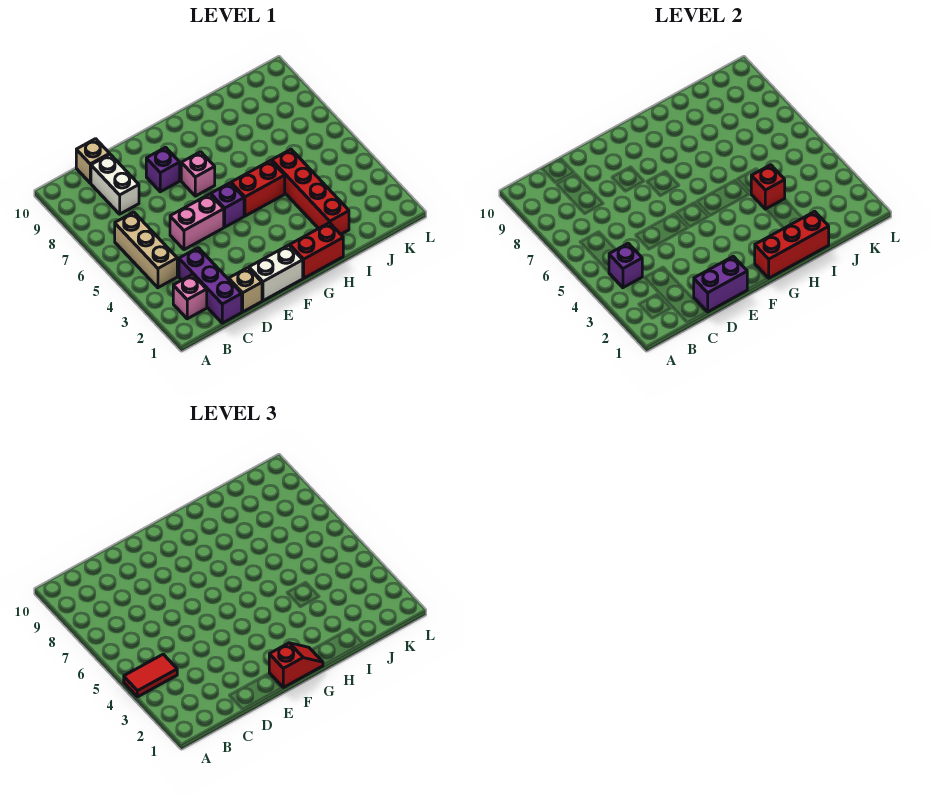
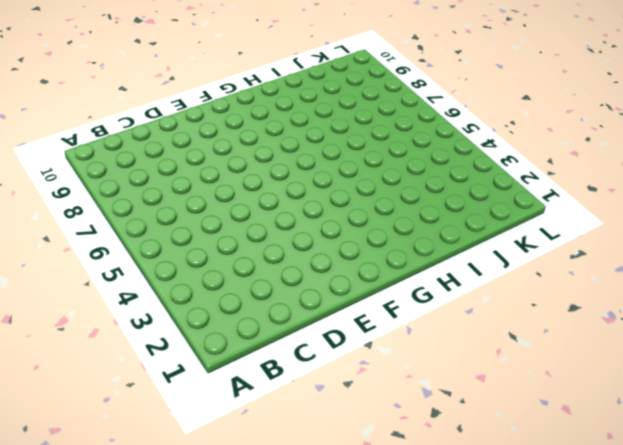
none -> pink 1x1 brick [173,275,207,319]
none -> tan 1x3 brick [115,212,177,288]
none -> purple 1x3 brick [179,248,242,323]

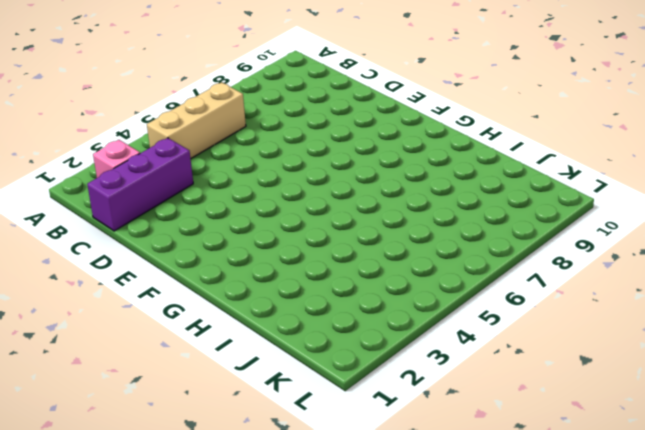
none -> white 1x2 brick [91,154,139,214]
none -> tan 1x1 brick [76,139,110,183]
none -> tan 1x1 brick [229,268,262,312]

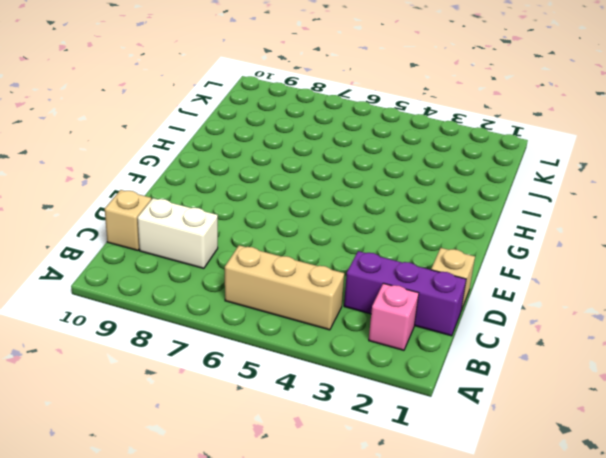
none -> pink 1x2 brick [170,194,224,250]
none -> white 1x2 brick [249,245,303,301]
none -> purple 1x1 brick [146,147,180,192]

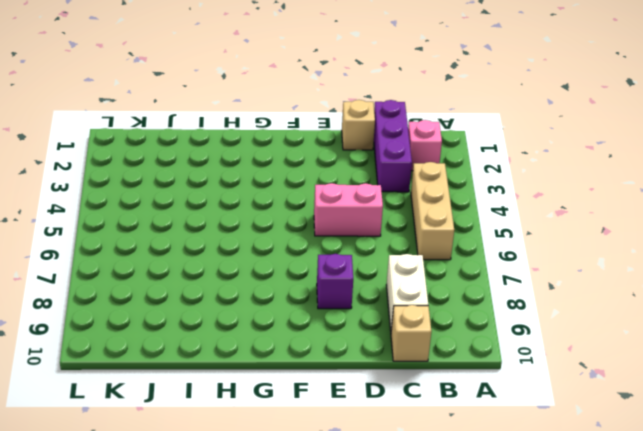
none -> white 1x2 brick [249,245,303,301]
none -> purple 1x1 brick [211,183,244,227]
none -> pink 1x1 brick [181,152,215,196]

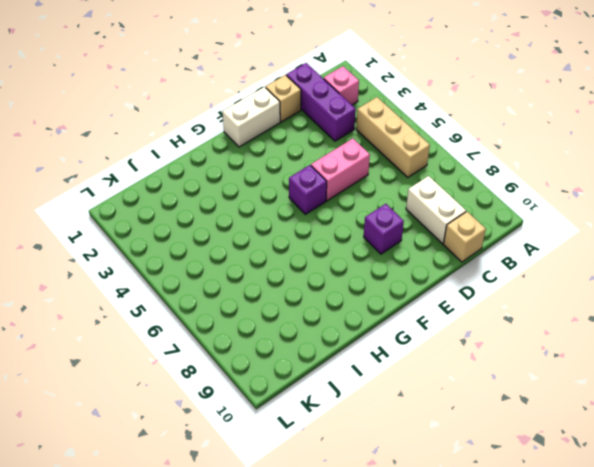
none -> pink 1x1 brick [181,152,215,196]
none -> red 1x2 brick [290,223,343,278]
none -> red 1x2 brick [231,160,285,216]

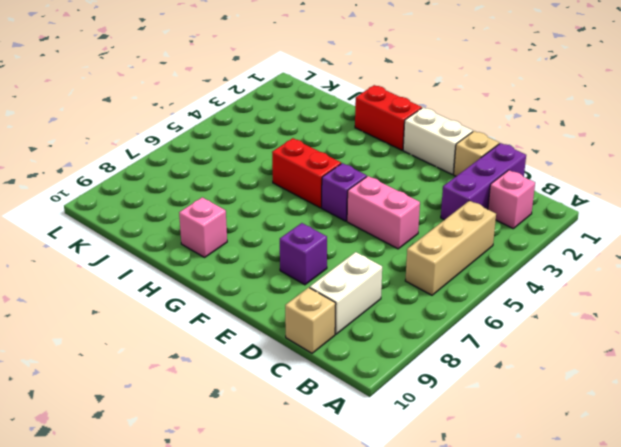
pink 1x1 brick [179,197,227,257] -> pink 1x1 brick moved to [181,152,215,196]
none -> red 1x4 brick [272,149,349,234]
none -> purple 1x1 brick [609,243,642,288]
none -> purple 1x2 brick [694,256,747,312]

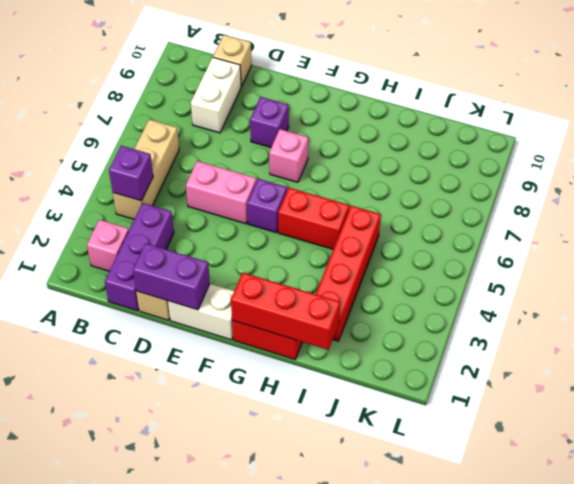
none -> red 1x1 brick [751,165,785,209]
none -> red 1x2 tile [124,654,177,697]
none -> red 1x2 slope [269,643,323,687]

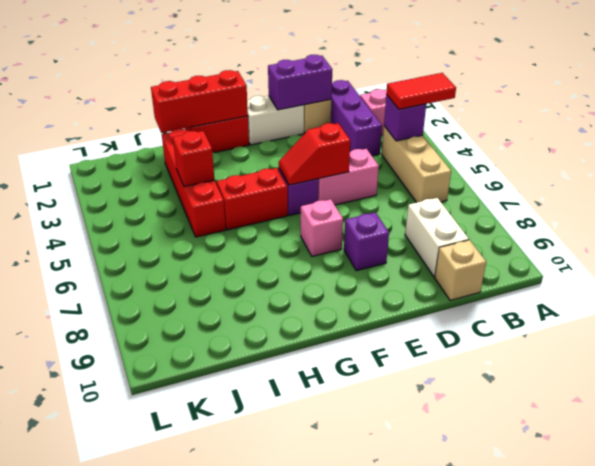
red 1x2 slope [279,123,350,185] -> red 1x2 slope moved to [269,643,323,687]

